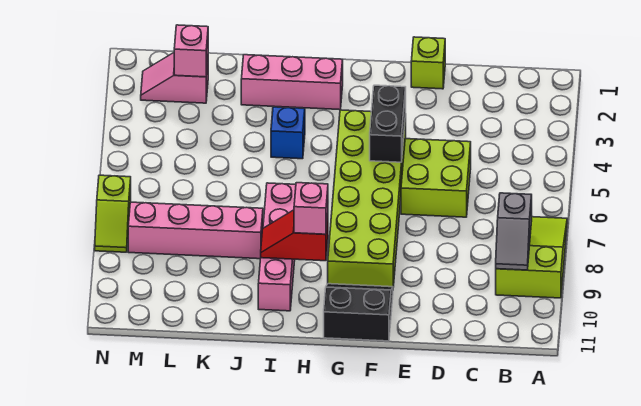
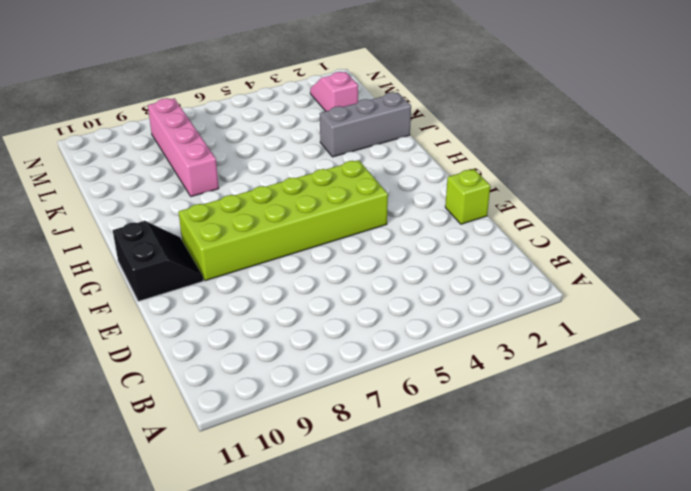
grey 1x3 brick [320,92,411,157] -> pink 1x3 brick [241,55,343,110]
none -> lime 2x3 slope [496,217,567,298]
none -> lime 2x2 brick [401,139,471,217]
none -> blue 1x1 brick [271,107,305,159]

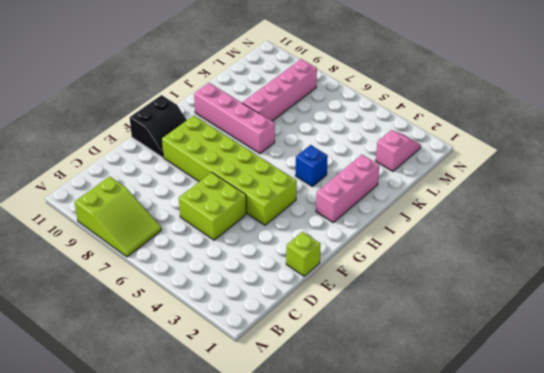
none -> lime 1x2 slope [95,175,131,252]
none -> grey 1x2 slope [496,193,532,270]
none -> black 1x2 brick [370,85,406,162]

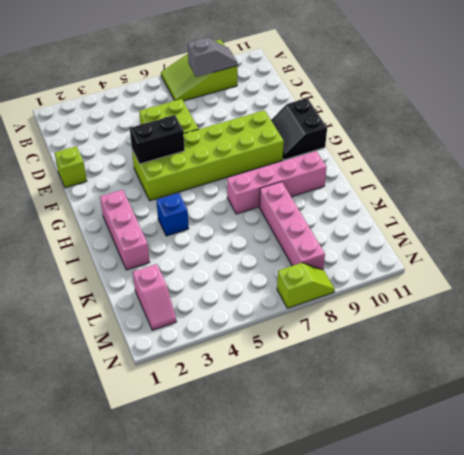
none -> red 1x2 slope [261,210,328,261]
none -> pink 1x1 brick [174,25,208,77]
none -> pink 1x1 brick [294,183,328,234]

